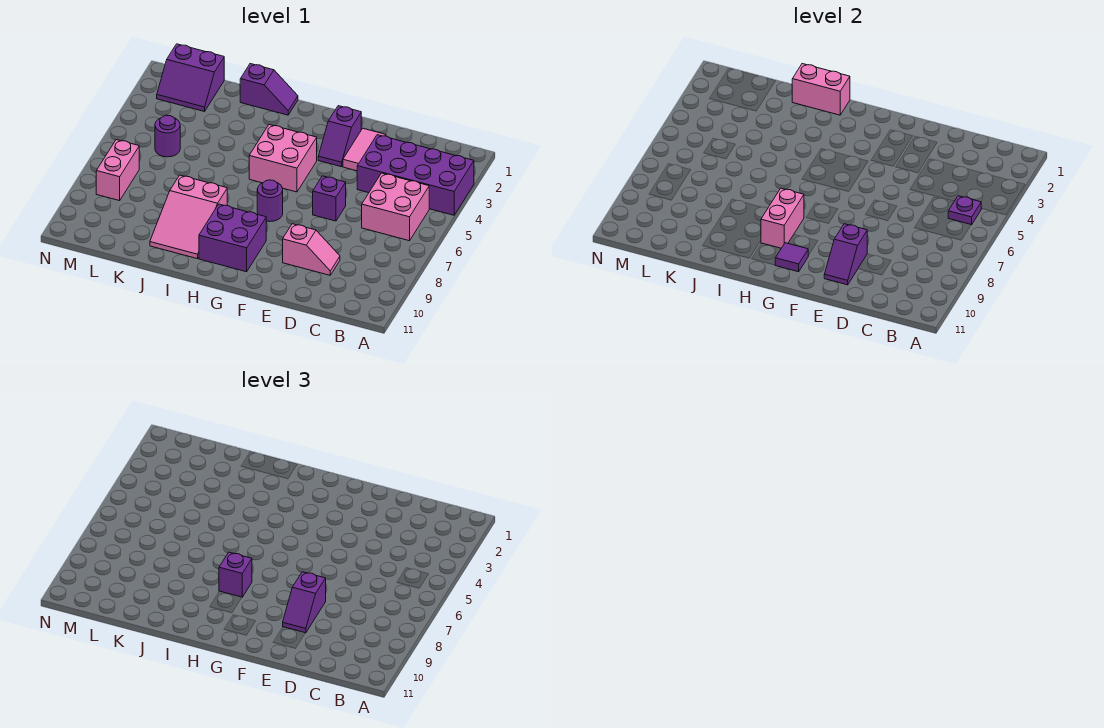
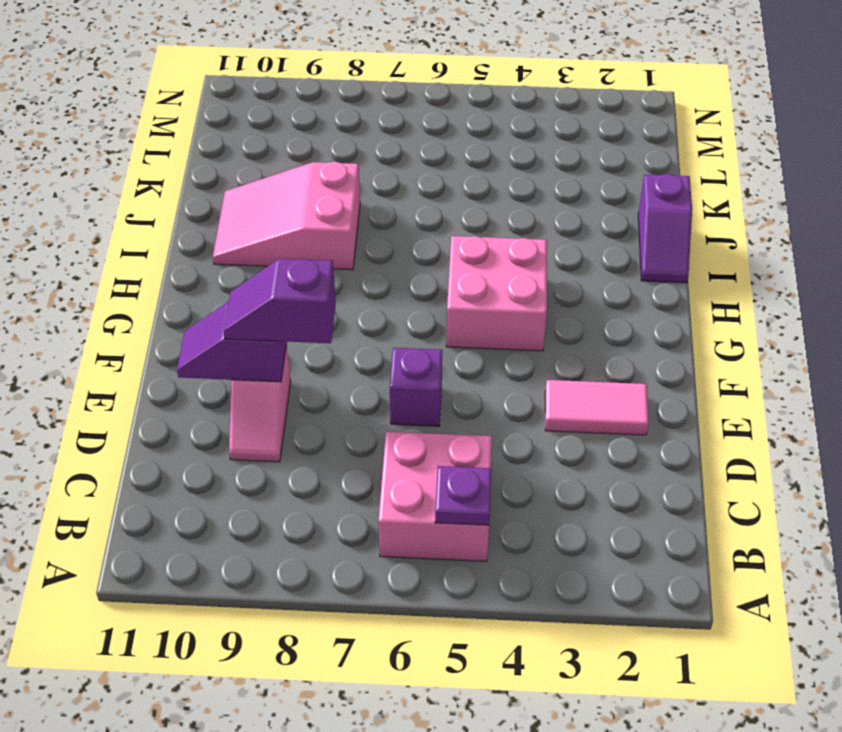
none -> purple 2x4 brick [357,135,474,215]
none -> purple 1x2 slope [318,106,361,167]
none -> purple 1x1 round brick [257,180,283,222]

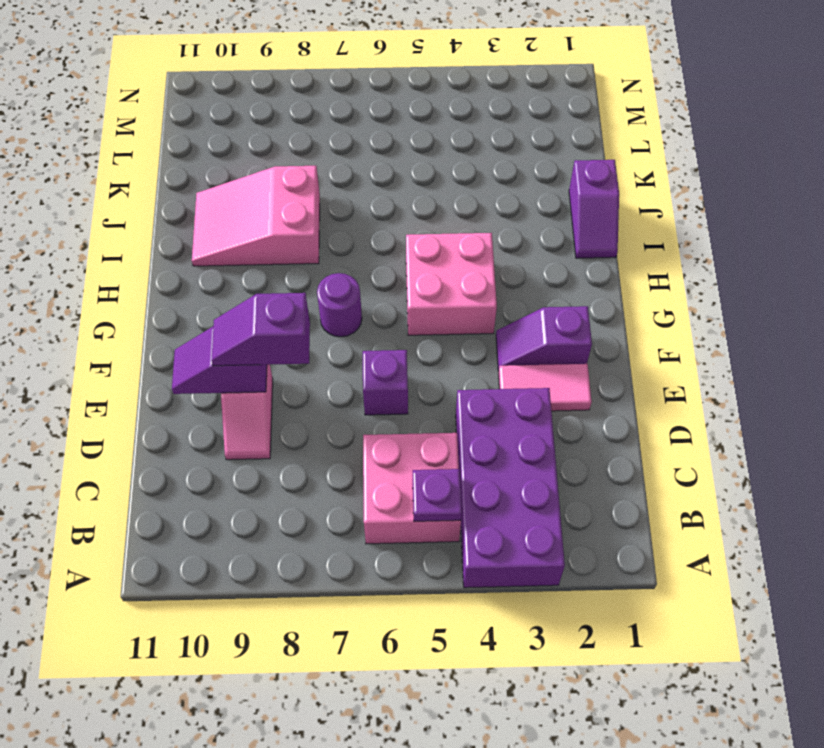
none -> purple 2x2 brick [199,204,266,272]
none -> purple 2x2 slope [157,44,224,112]
none -> purple 1x1 round brick [155,115,180,157]

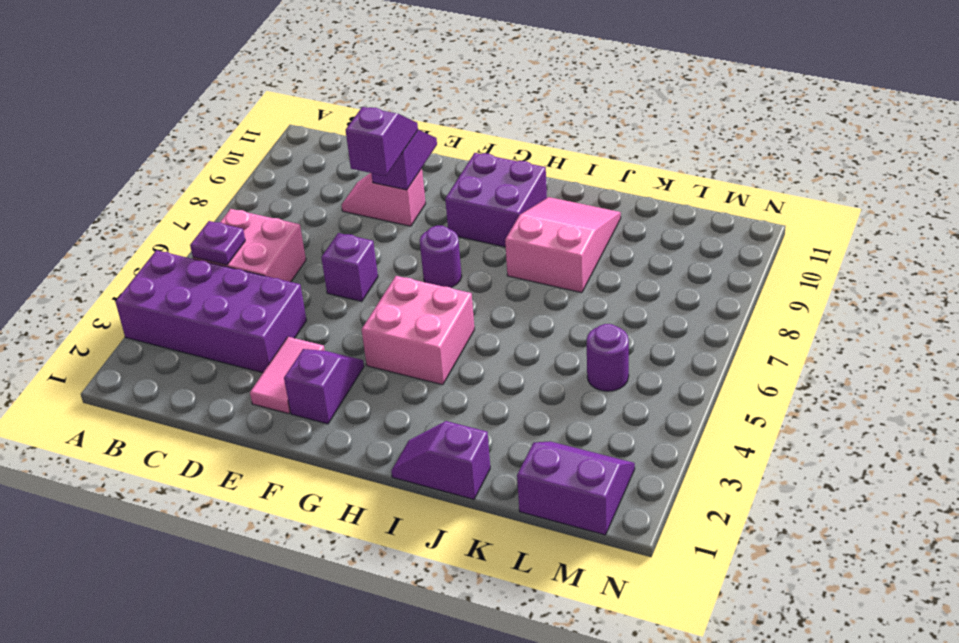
none -> pink 1x2 brick [96,140,139,201]
none -> purple 1x1 tile [775,243,808,272]
none -> pink 1x2 brick [761,188,804,248]

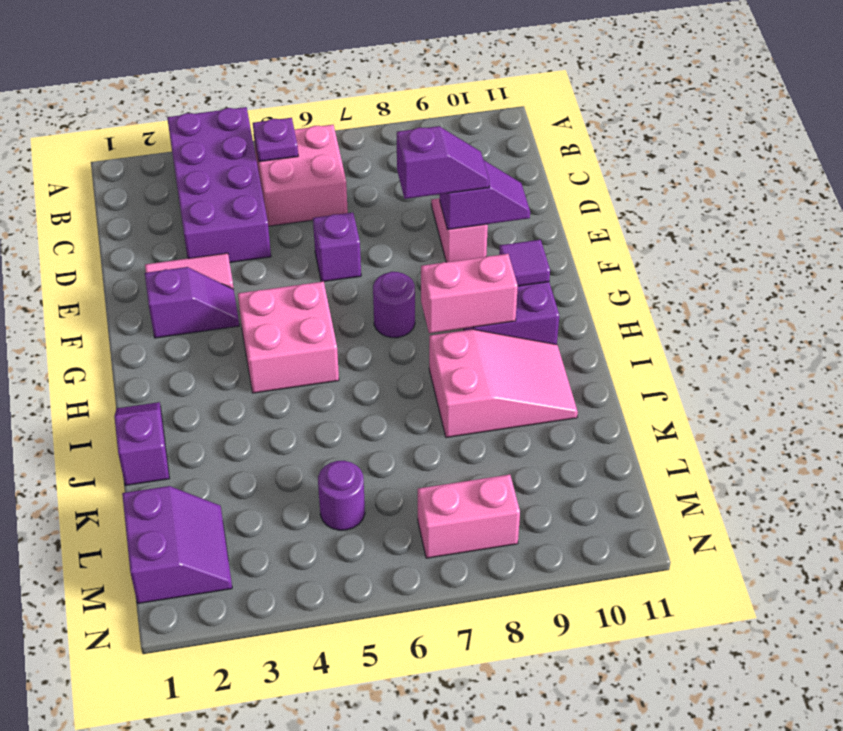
none -> pink 1x2 brick [792,64,850,115]
none -> purple 1x1 brick [219,552,252,597]

